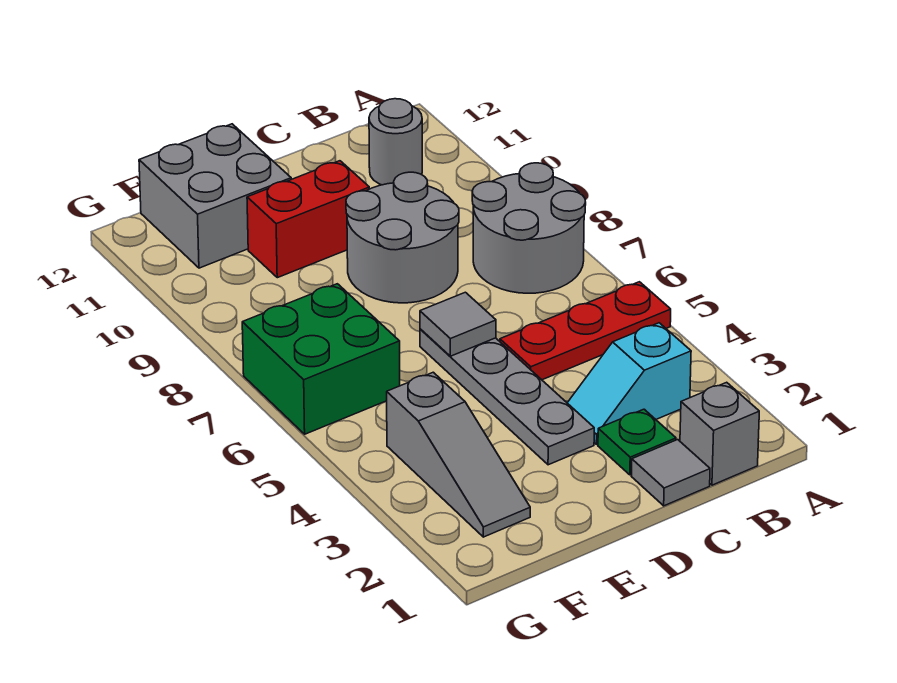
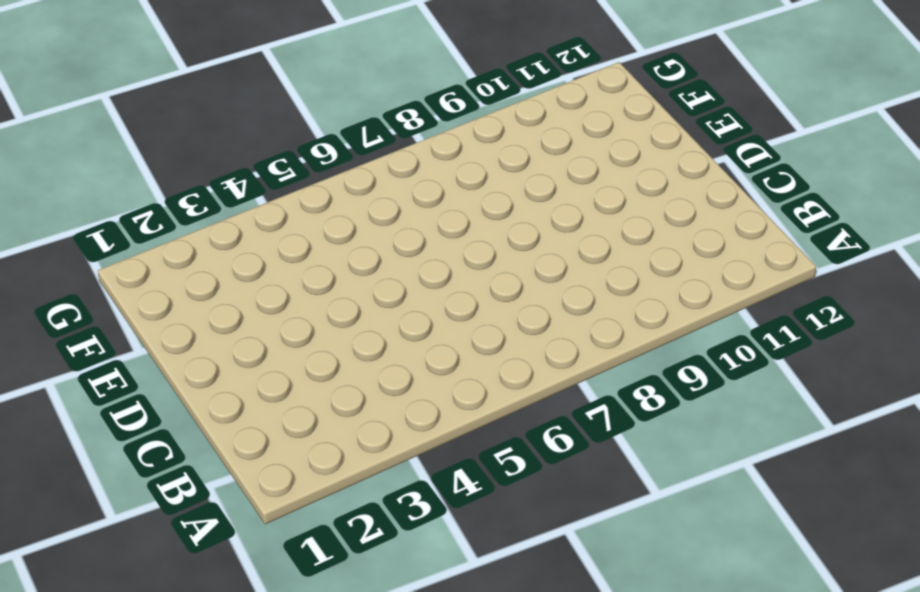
none -> red 1x3 plate [500,282,671,380]
none -> grey 2x2 round brick [472,163,586,293]
none -> grey 1x1 brick [680,382,759,485]

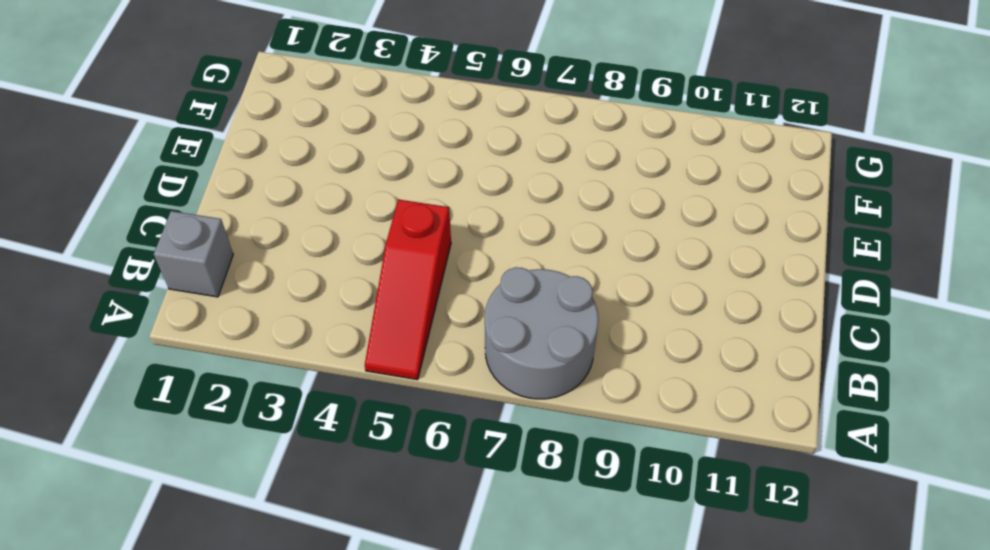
red 1x3 slope [365,199,451,380] -> red 1x3 plate [500,282,671,380]
none -> cyan 1x2 slope [568,323,691,444]
none -> grey 1x1 round brick [369,99,422,185]
none -> grey 1x1 tile [632,440,710,506]

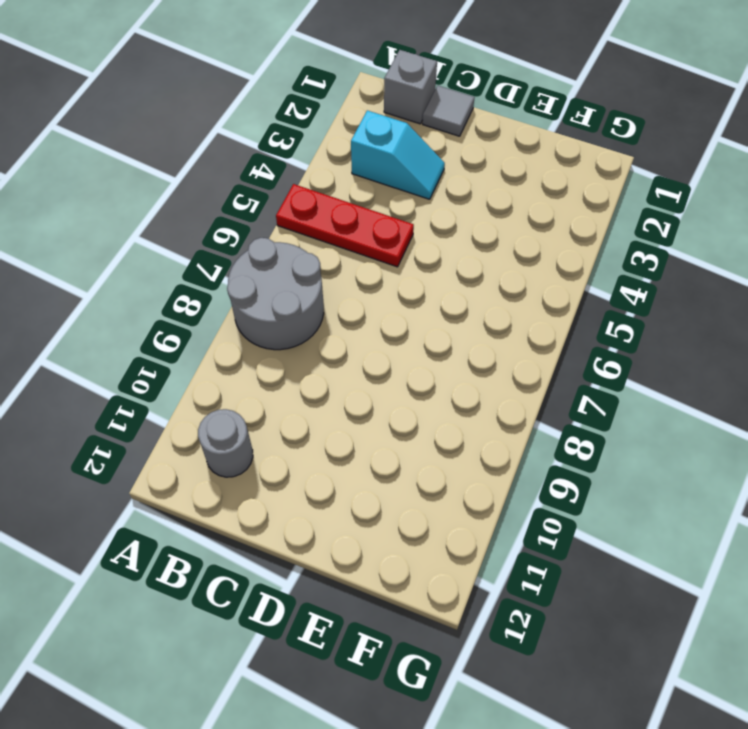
none -> green 1x1 plate [598,409,676,475]
none -> grey 2x2 round brick [346,172,459,303]
none -> grey 1x4 plate [420,329,594,465]

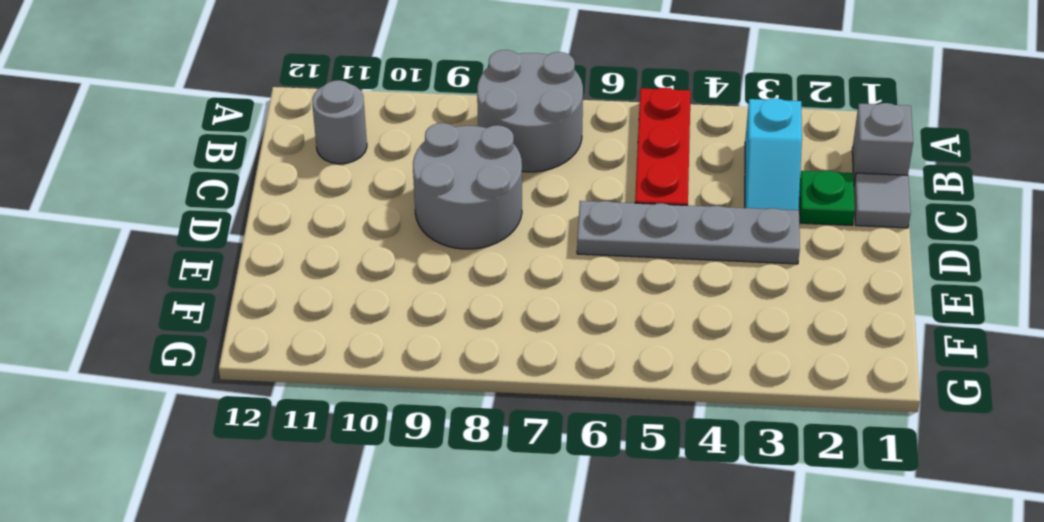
none -> red 1x2 brick [247,161,369,278]
none -> grey 2x2 brick [139,124,291,268]
none -> grey 1x3 slope [387,372,530,537]

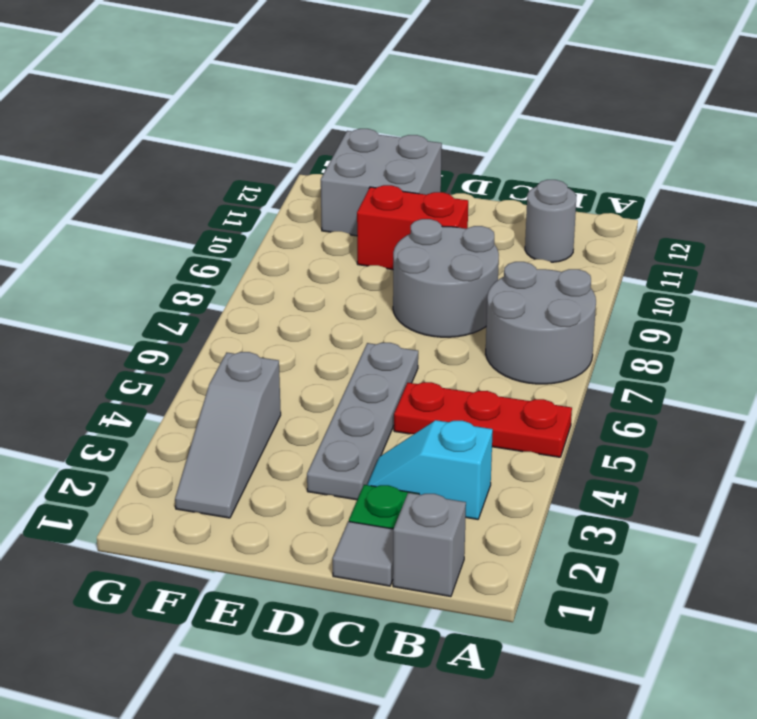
none -> green 2x2 brick [242,284,400,434]
none -> grey 1x1 tile [420,292,496,356]

